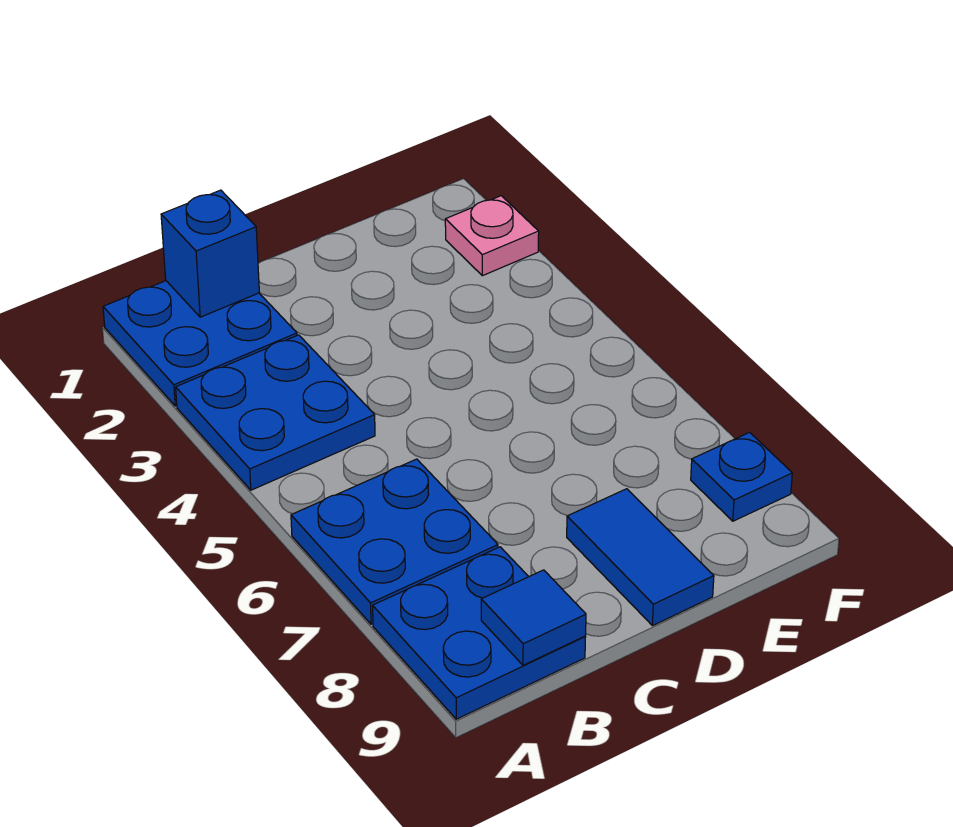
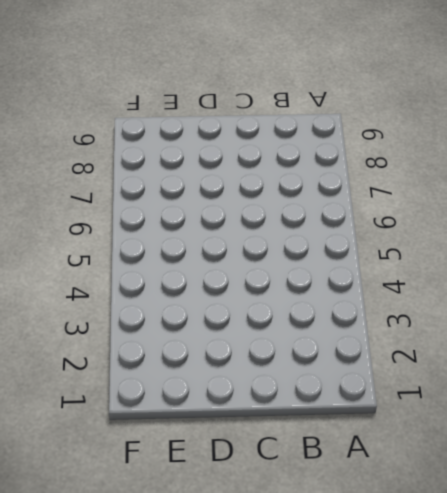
none -> blue 2x2 plate [103,281,297,406]
none -> blue 2x2 plate [176,335,375,490]

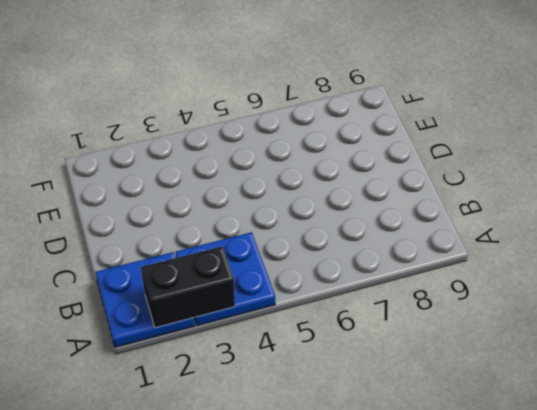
black 1x2 brick [141,246,235,328] -> none
none -> blue 2x2 plate [291,459,498,624]
none -> blue 2x2 plate [373,547,586,719]

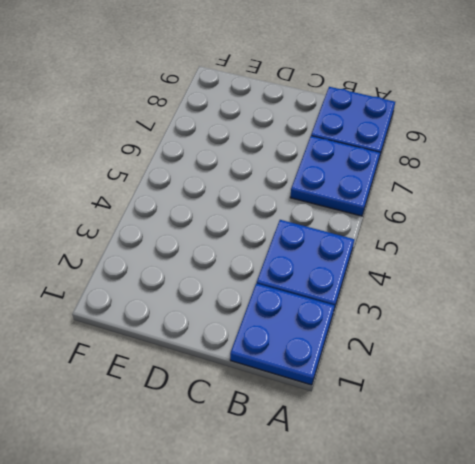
none -> blue 1x2 tile [567,489,714,626]
none -> pink 1x1 plate [445,196,539,276]

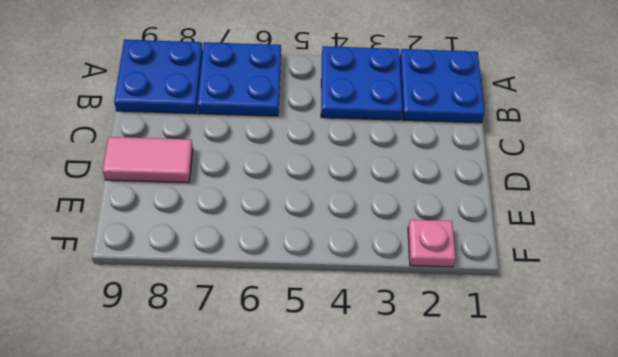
pink 1x2 tile [103,137,193,183] -> blue 1x2 tile [567,489,714,626]
none -> blue 1x1 plate [691,432,792,521]
none -> blue 1x1 brick [161,190,259,317]

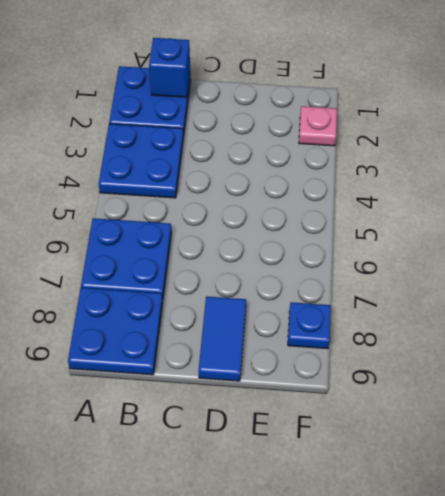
none -> blue 1x1 tile [481,570,586,665]

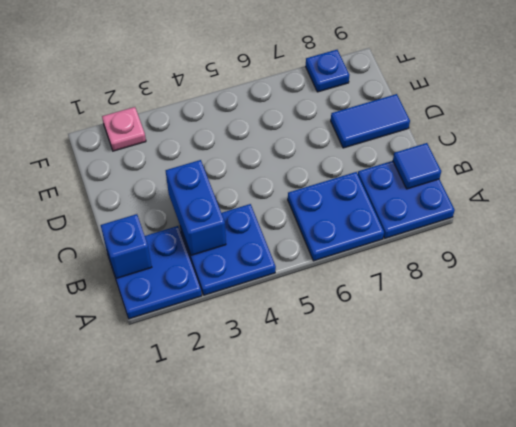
blue 1x2 brick [166,160,226,255] -> none

